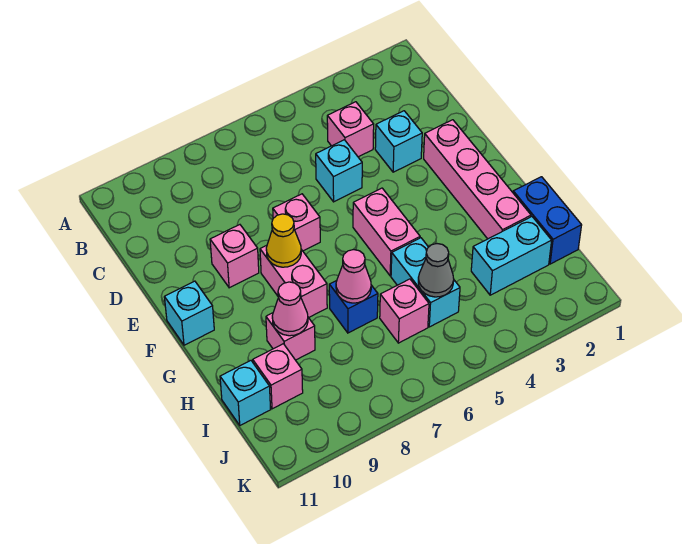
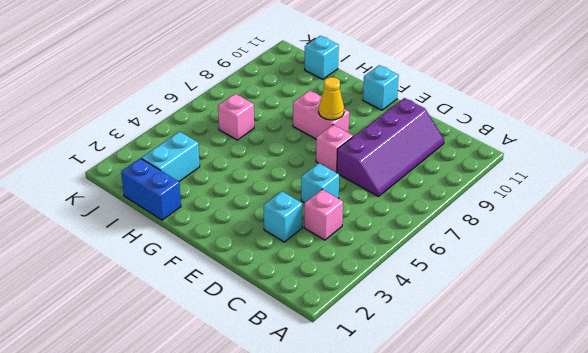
purple 2x4 slope [337,98,444,197] -> none
none -> pink 1x4 brick [424,120,531,239]
none -> pink 1x1 brick [210,225,259,288]
none -> pink 1x2 brick [353,188,420,276]

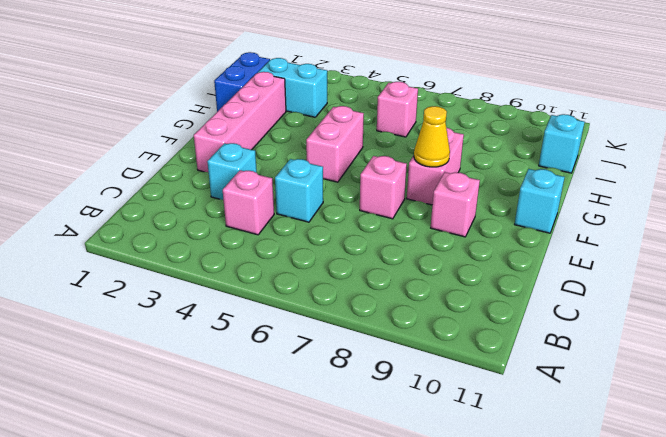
none -> cyan 1x2 brick [391,238,460,327]
none -> blue 1x1 brick [329,281,378,333]
none -> pink 1x1 brick [266,313,315,360]

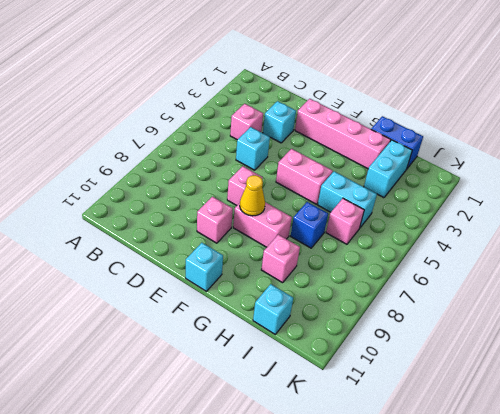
none -> pink 1x1 brick [253,344,303,409]
none -> pink 1x1 cone [336,250,371,303]
none -> pink 1x1 cone [272,282,308,336]

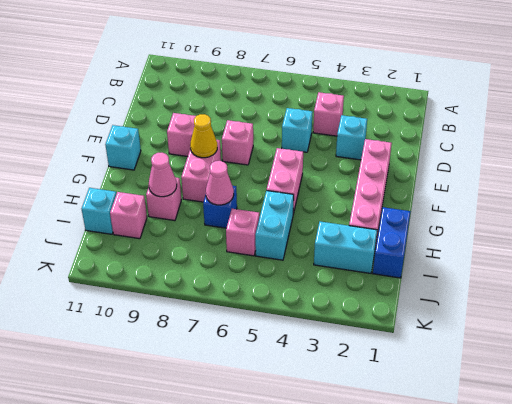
none -> grey 1x1 cone [418,244,454,297]

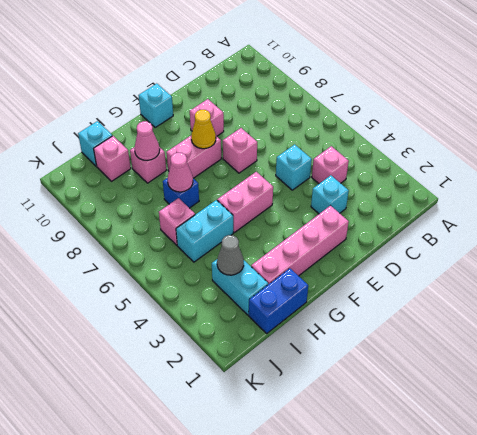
grey 1x1 cone [217,235,244,275] -> grey 1x1 cone moved to [418,244,454,297]

